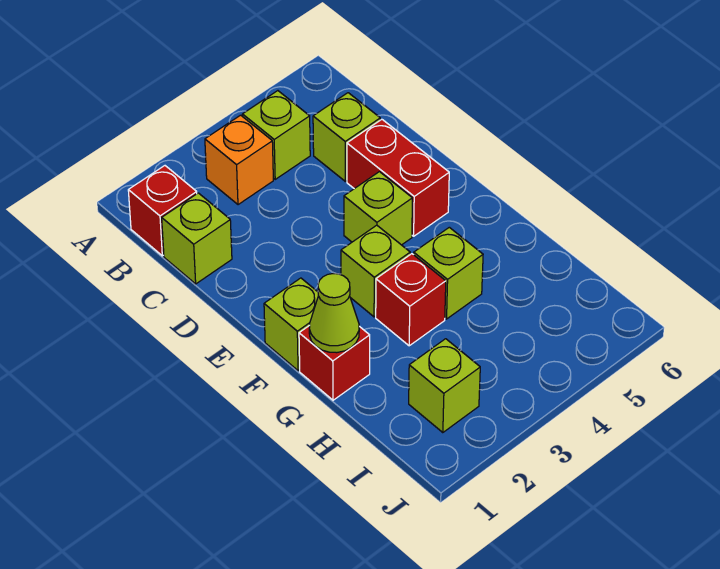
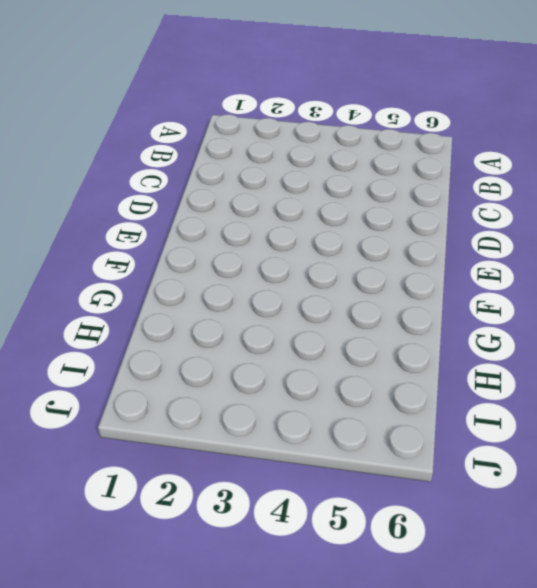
none -> red 1x1 brick [128,166,197,256]
none -> orange 1x1 brick [205,115,273,205]
none -> lime 1x1 brick [242,91,310,179]

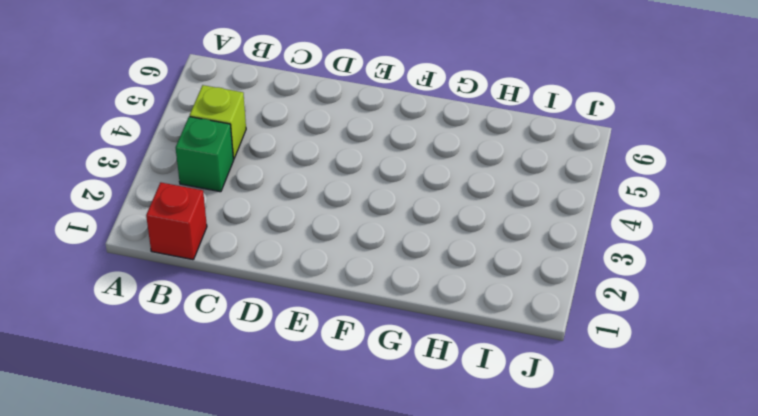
green 1x1 brick [176,117,233,192] -> orange 1x1 brick [205,115,273,205]
none -> lime 1x1 brick [162,193,232,284]
none -> lime 1x1 brick [313,93,380,181]
none -> red 1x2 brick [347,119,449,236]

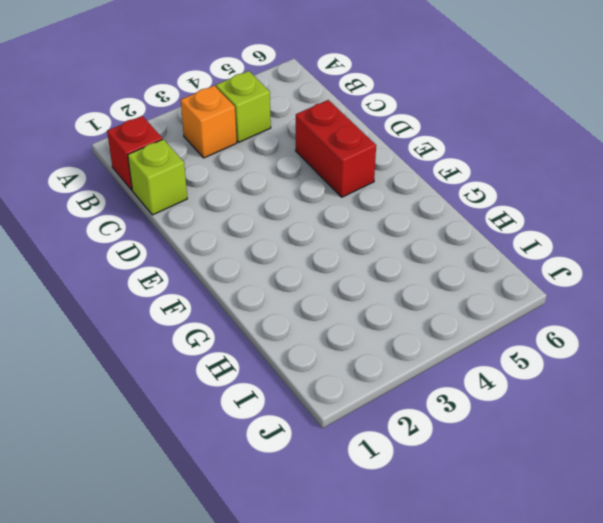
none -> lime 1x1 brick [313,93,380,181]
none -> lime 1x1 brick [344,172,412,245]
none -> lime 1x1 brick [264,278,318,371]

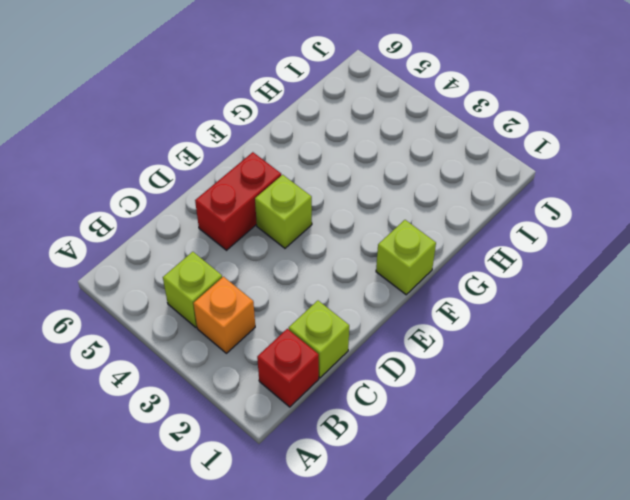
none -> lime 1x1 brick [313,93,380,181]
none -> lime 1x1 brick [341,225,410,317]
none -> red 1x1 brick [299,325,370,400]

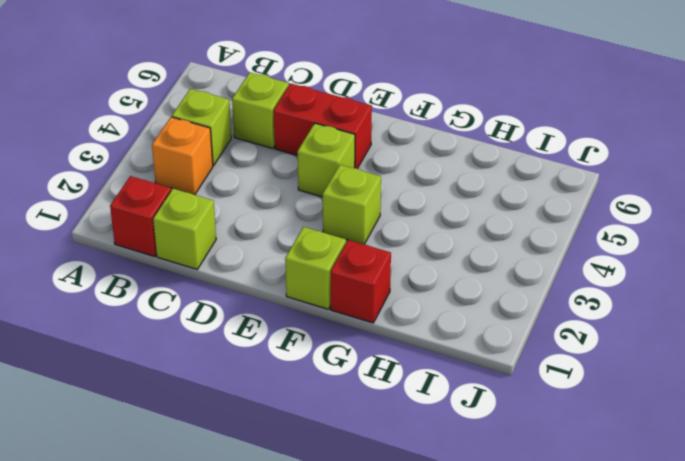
none -> red 1x1 brick [376,254,446,346]
none -> lime 1x1 brick [414,227,483,319]
none -> lime 1x1 brick [409,339,480,433]

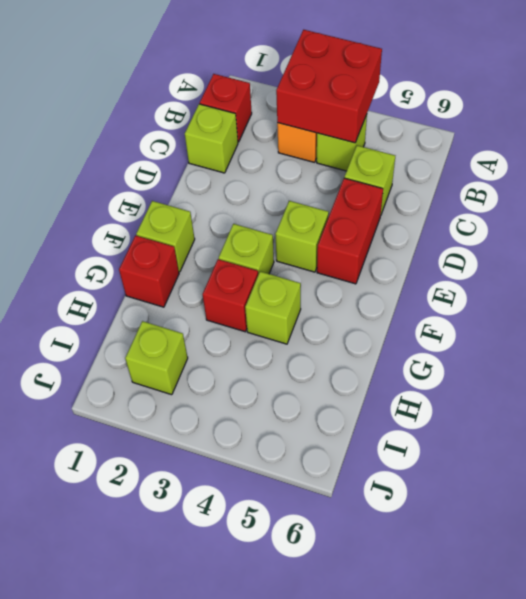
red 2x2 brick [276,30,382,143] -> none
none -> lime 1x1 cone [309,274,359,353]

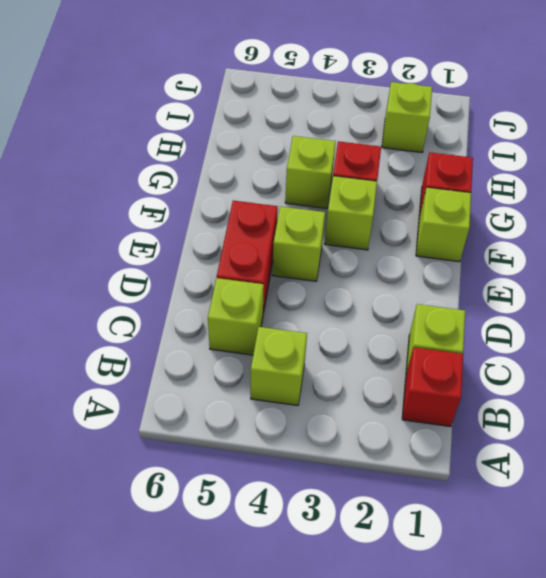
none -> orange 1x1 brick [205,115,273,205]
none -> lime 1x1 cone [309,274,359,353]

